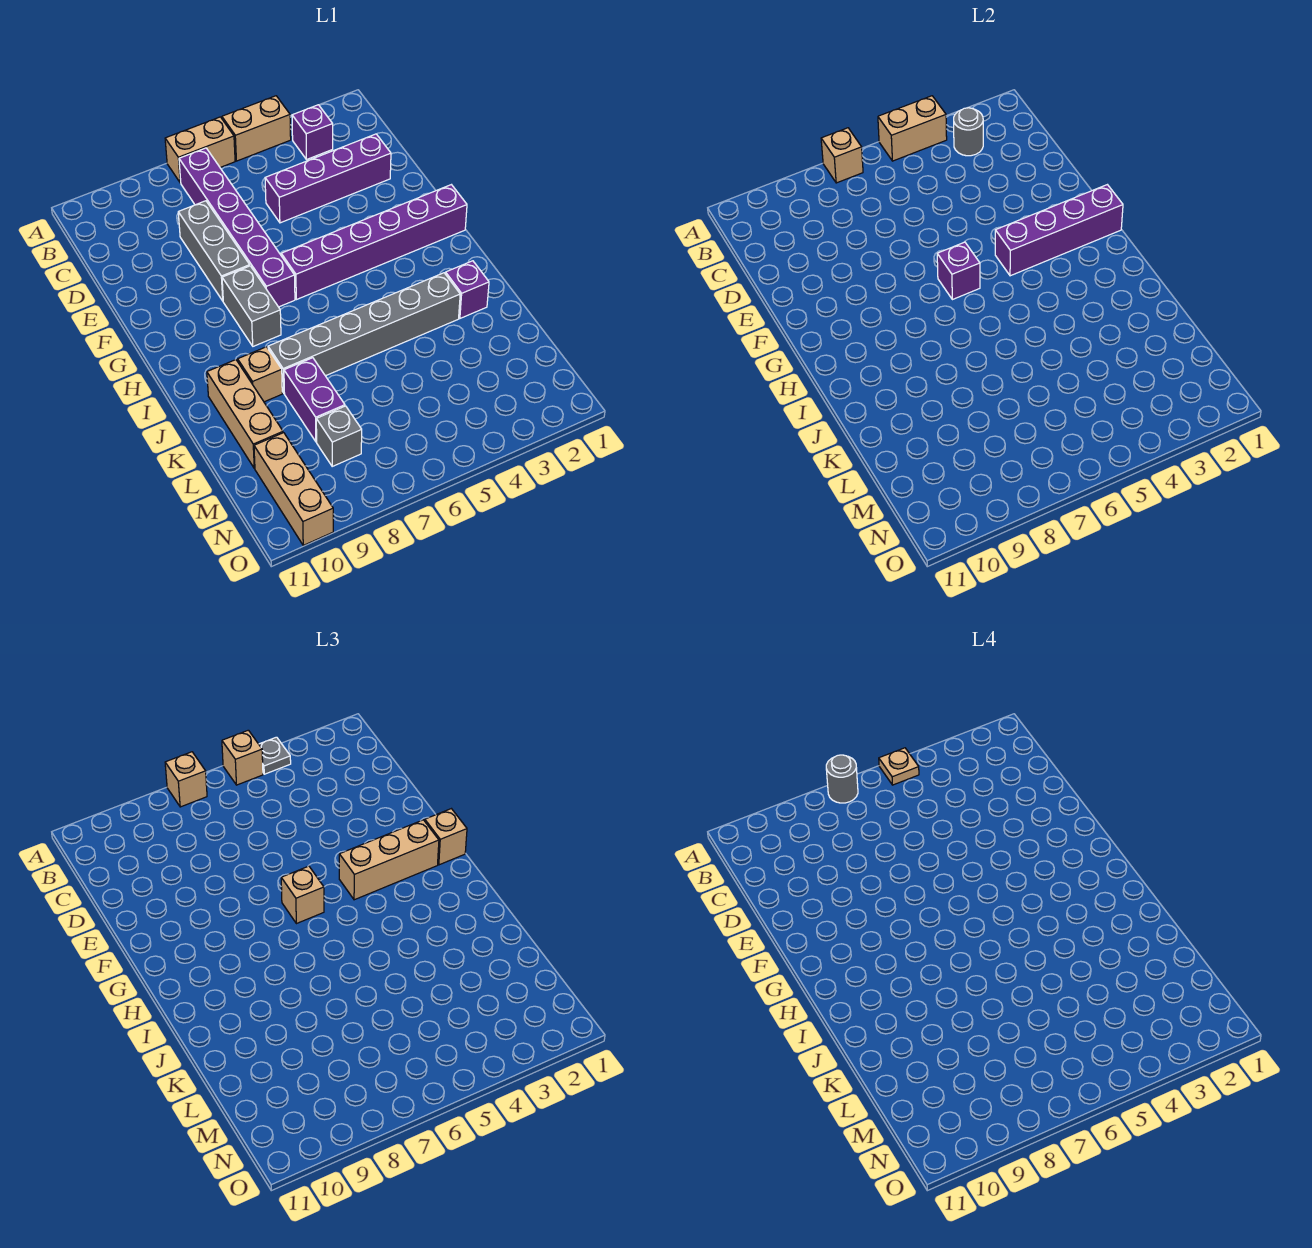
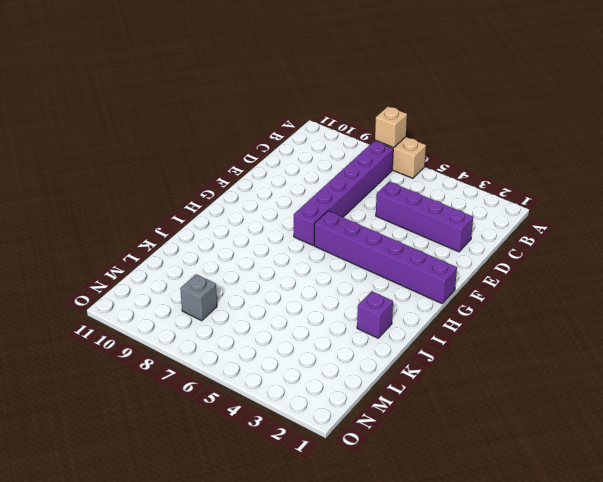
none -> tan 1x2 brick [222,96,291,161]
none -> purple 1x1 brick [292,105,333,160]
none -> grey 1x3 brick [178,201,250,301]

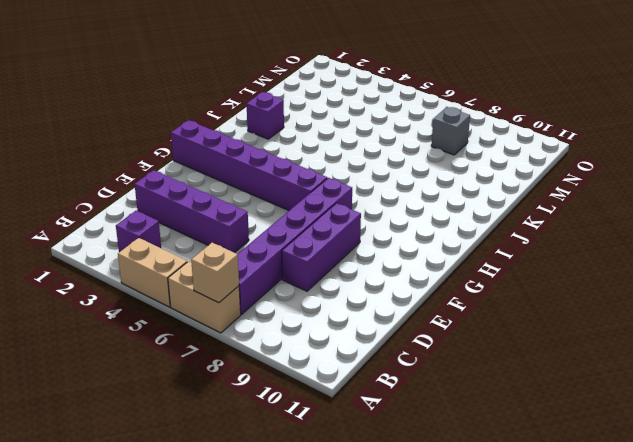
purple 1x3 brick [282,203,361,291] -> grey 1x3 brick [178,201,250,301]
none -> grey 1x2 brick [222,266,281,346]
none -> grey 1x6 brick [268,273,460,393]
none -> tan 1x1 brick [238,347,282,402]

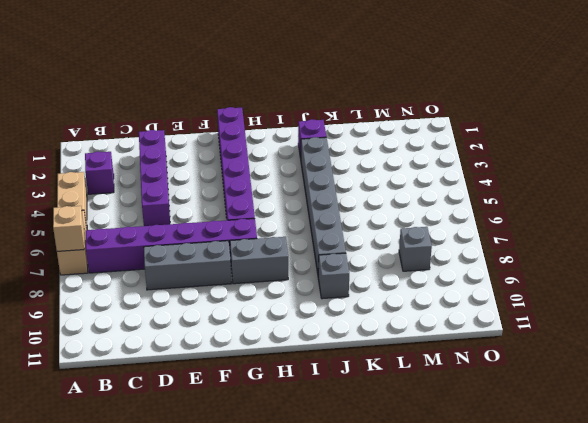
grey 1x1 brick [318,253,349,299] -> tan 1x1 brick [238,347,282,402]
none -> tan 1x3 brick [207,360,283,468]
none -> purple 1x2 brick [284,358,345,442]
none -> tan 1x3 brick [254,433,333,545]

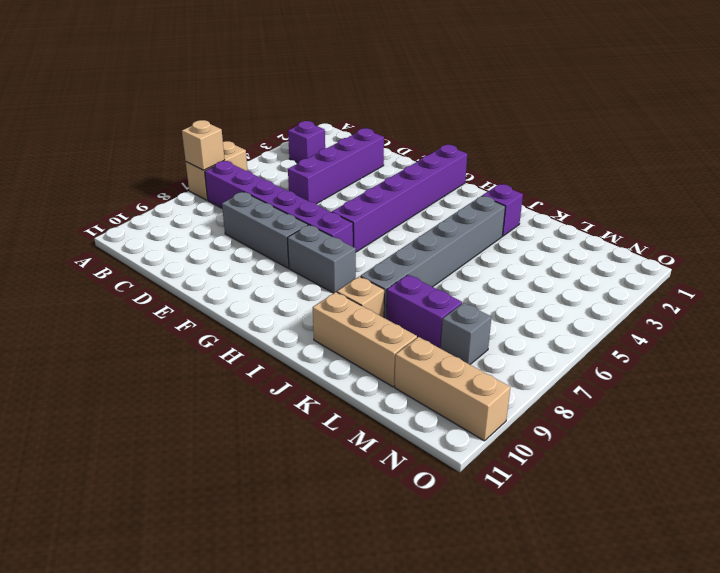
none -> tan 1x2 brick [222,96,291,161]
none -> tan 1x2 brick [878,96,947,161]
none -> grey 1x1 round brick [954,108,983,156]

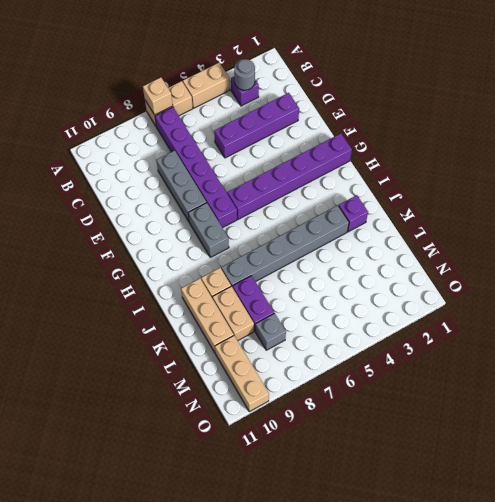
tan 1x2 brick [213,286,254,341] -> tan 1x2 brick turned to [878,96,947,161]
none -> purple 1x4 brick [995,185,1123,276]
none -> purple 1x1 brick [937,242,980,300]
none -> grey 1x1 plate [259,737,291,774]

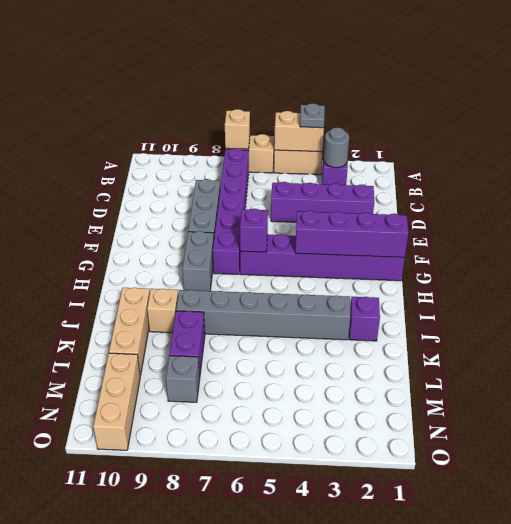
none -> tan 1x1 brick [222,730,263,785]
none -> tan 1x1 brick [165,752,207,807]
none -> tan 1x1 brick [425,809,467,865]

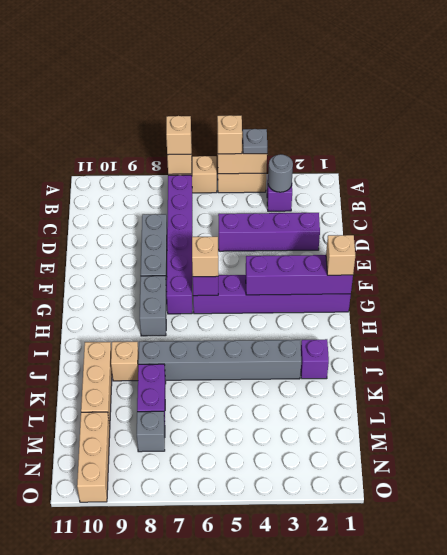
none -> tan 1x3 brick [339,820,439,900]
none -> tan 1x1 plate [879,748,919,785]
none -> grey 1x1 round brick [826,755,858,803]

